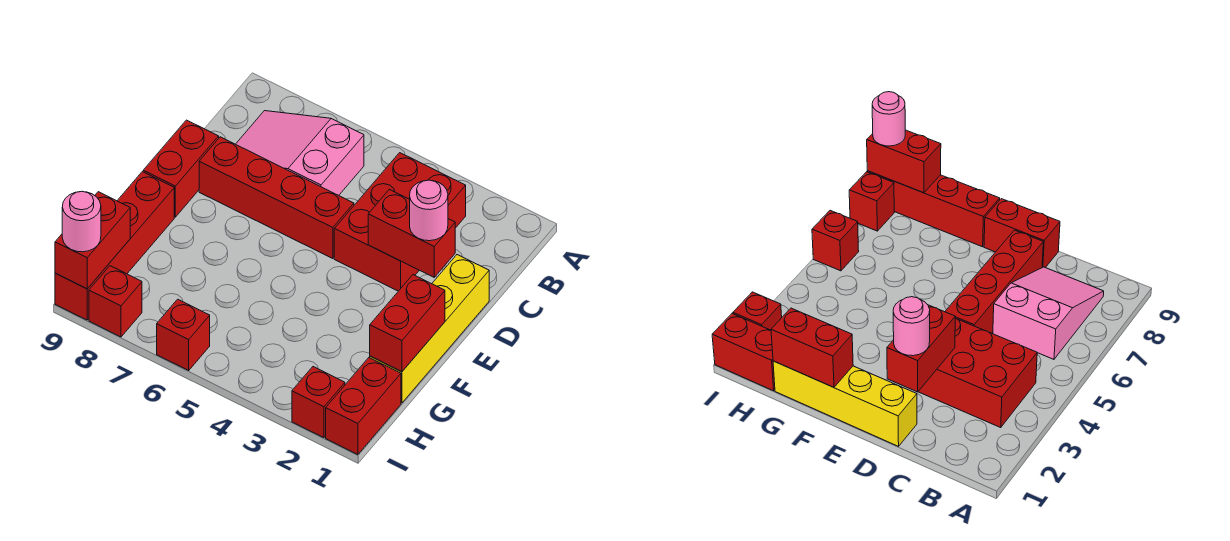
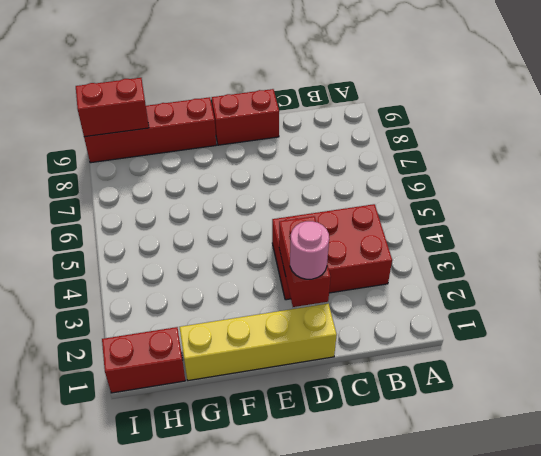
none -> pink 2x3 slope [236,111,364,195]
none -> red 1x4 brick [199,137,354,259]
none -> red 1x1 brick [292,367,345,438]

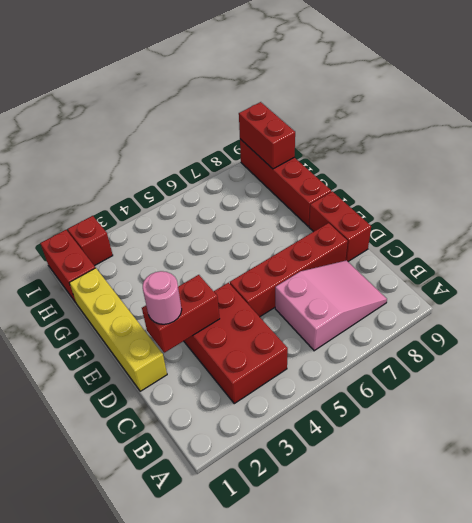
none -> red 1x1 brick [157,299,210,370]
none -> red 1x1 brick [89,266,142,337]
none -> red 1x2 brick [370,275,445,372]

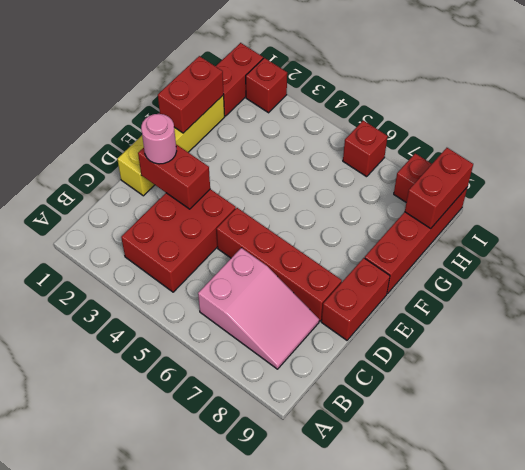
none -> pink 1x1 round brick [62,191,101,252]

